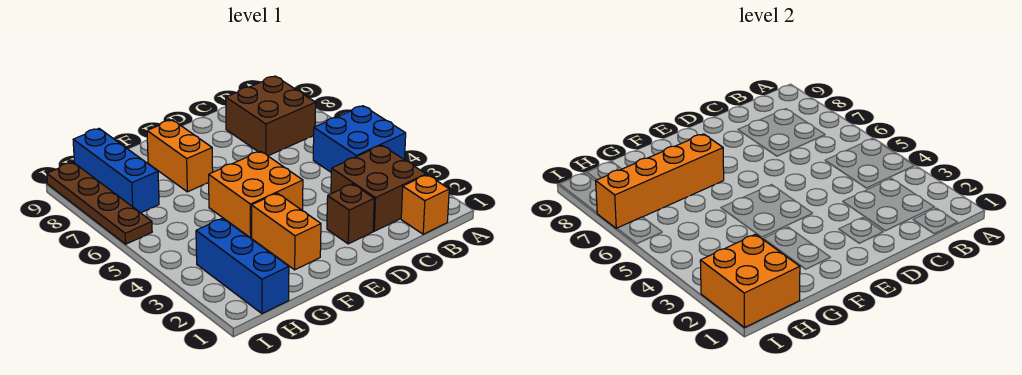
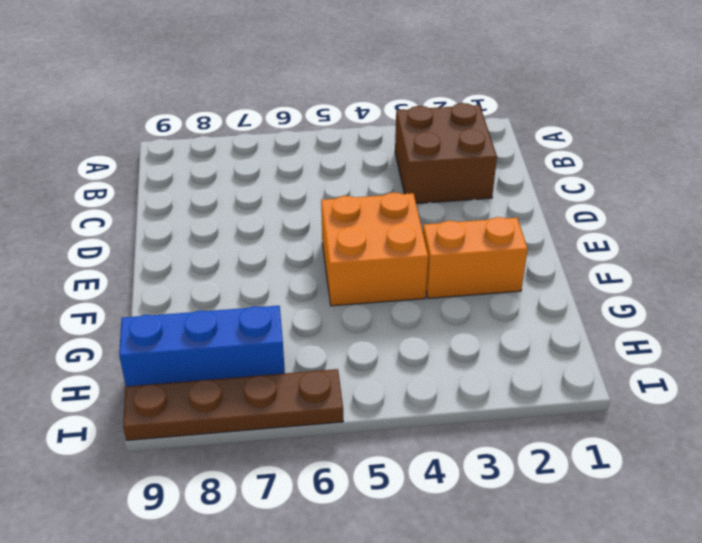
none -> blue 2x2 brick [313,106,406,172]
none -> orange 1x1 brick [401,175,449,234]
none -> brown 2x2 brick [226,76,316,156]

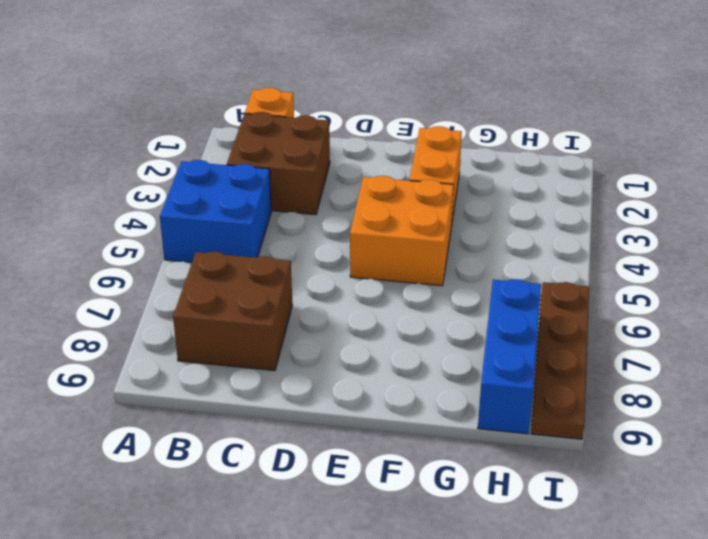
none -> brown 1x1 brick [327,184,374,244]
none -> orange 1x2 brick [147,120,213,192]
none -> blue 1x3 brick [196,218,289,314]

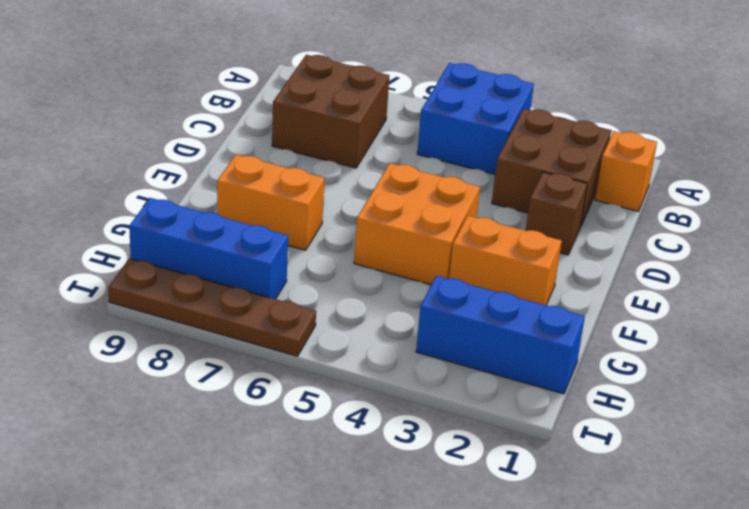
none -> orange 1x4 brick [596,134,724,229]
none -> orange 2x2 brick [700,234,800,328]

